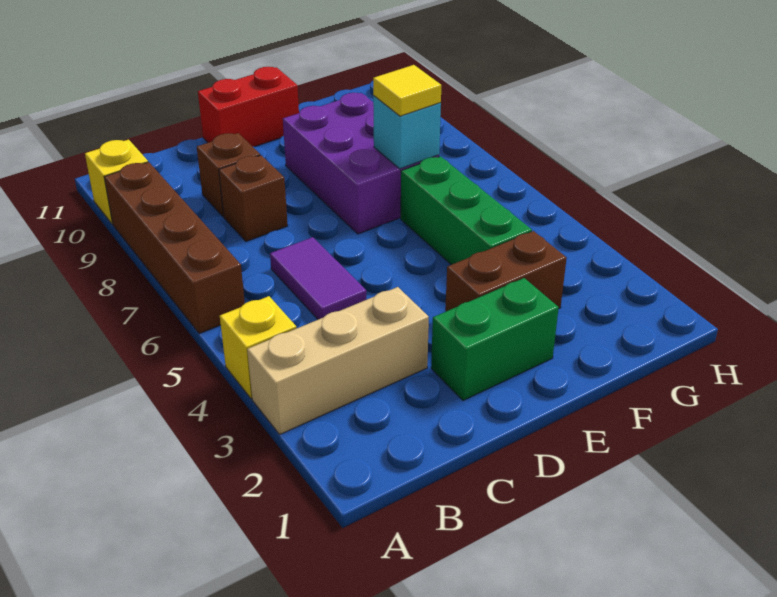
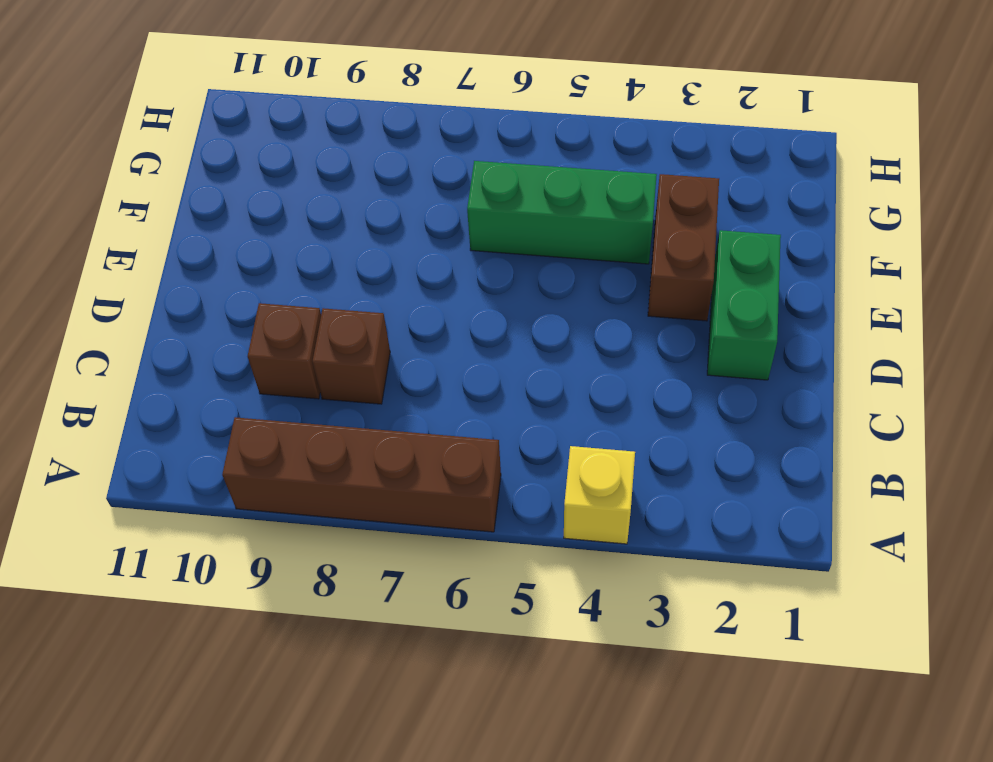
none -> tan 1x3 brick [247,287,429,434]
none -> yellow 1x1 brick [85,140,148,224]
none -> purple 1x2 tile [270,237,367,319]

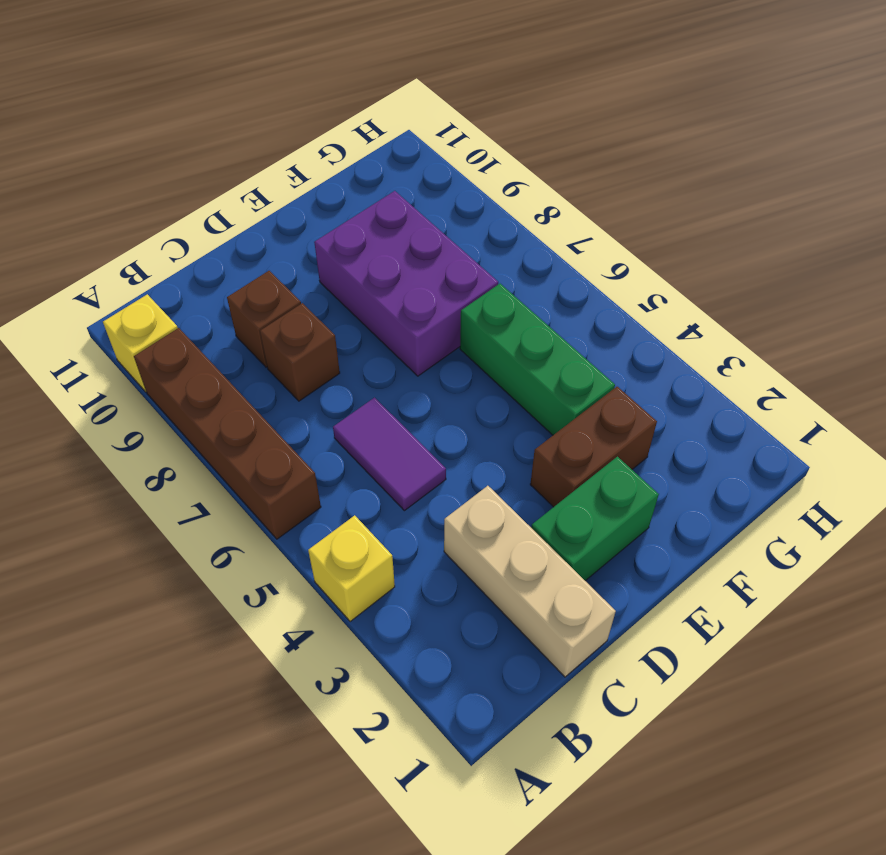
tan 1x3 brick [444,486,616,677] -> tan 1x3 brick turned to [247,287,429,434]
none -> red 1x2 brick [198,67,299,147]
none -> cyan 1x1 brick [373,96,441,169]
none -> yellow 1x1 tile [373,65,441,116]

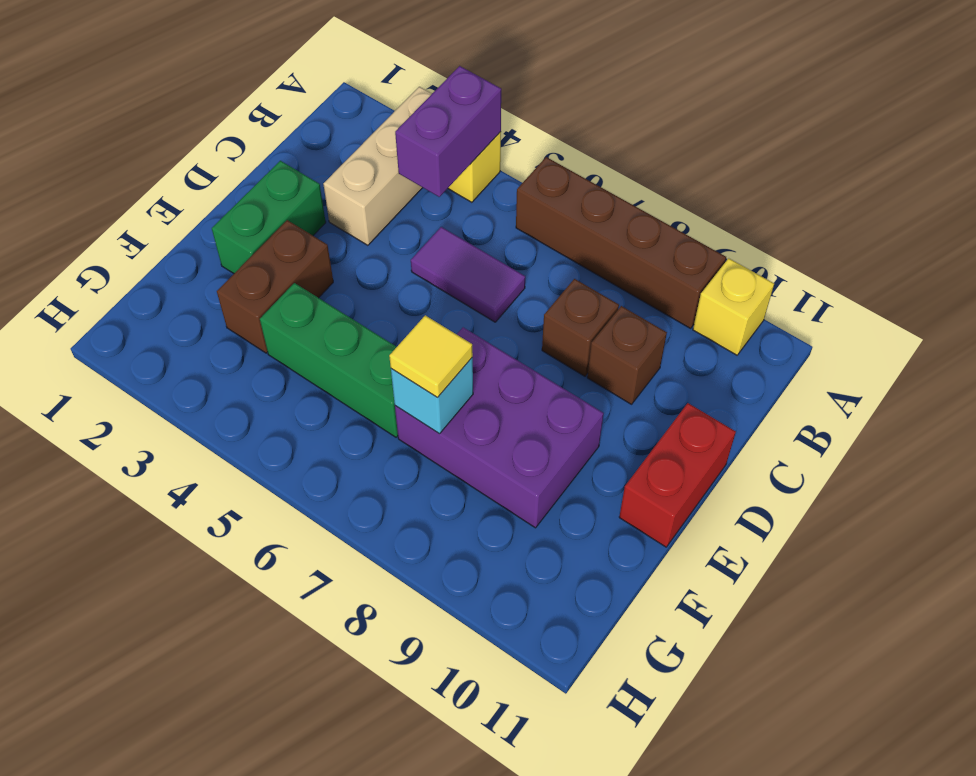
purple 1x2 brick [395,66,501,197] -> none

